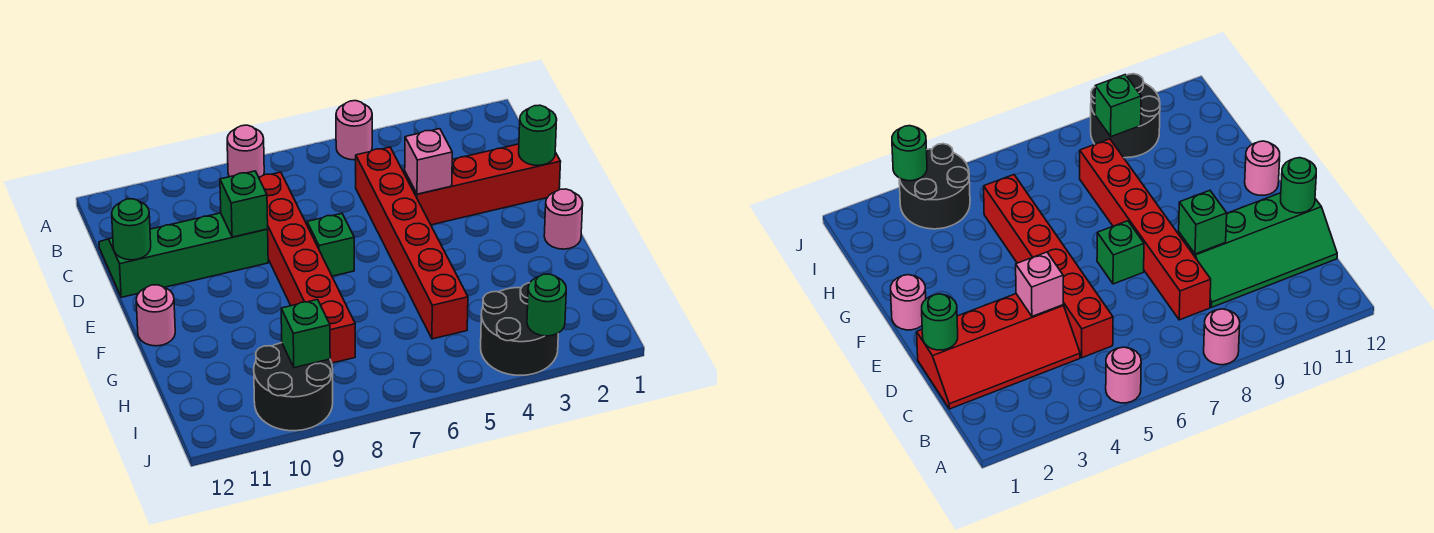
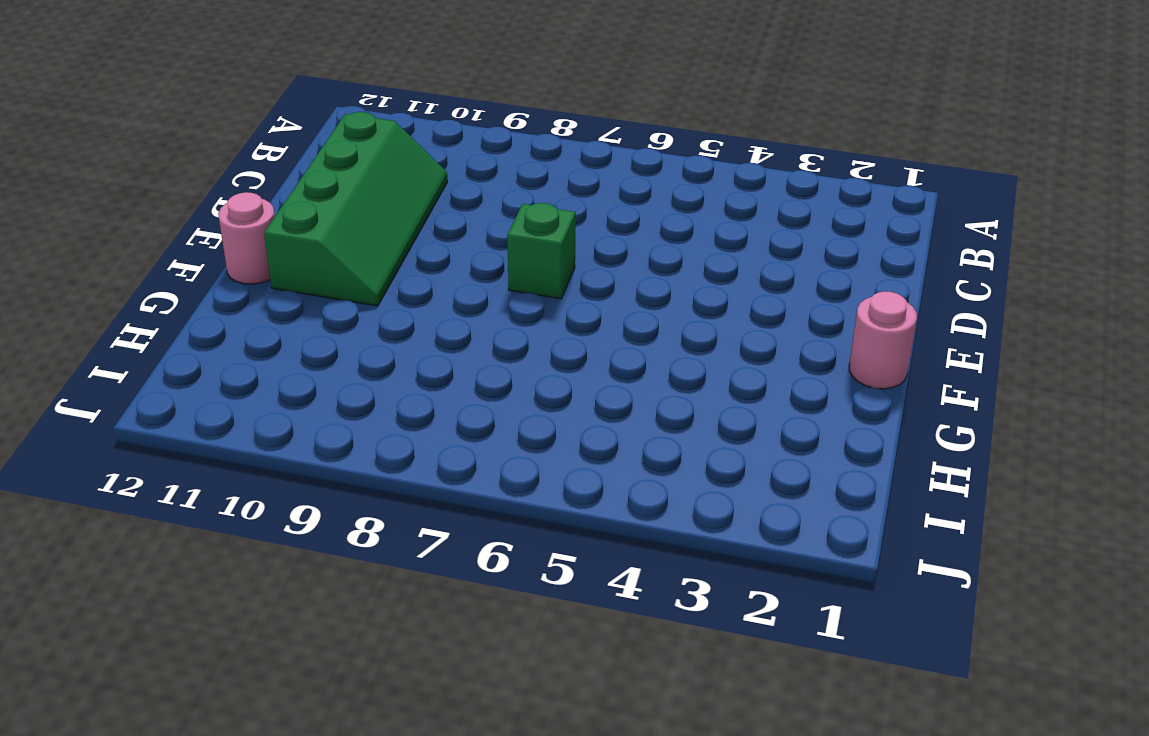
green 2x4 slope [264,112,448,306] -> green 2x4 slope turned to [99,213,268,297]
none -> pink 1x1 round brick [336,101,372,160]
none -> pink 1x1 round brick [227,125,264,177]
none -> red 2x4 slope [403,144,561,225]

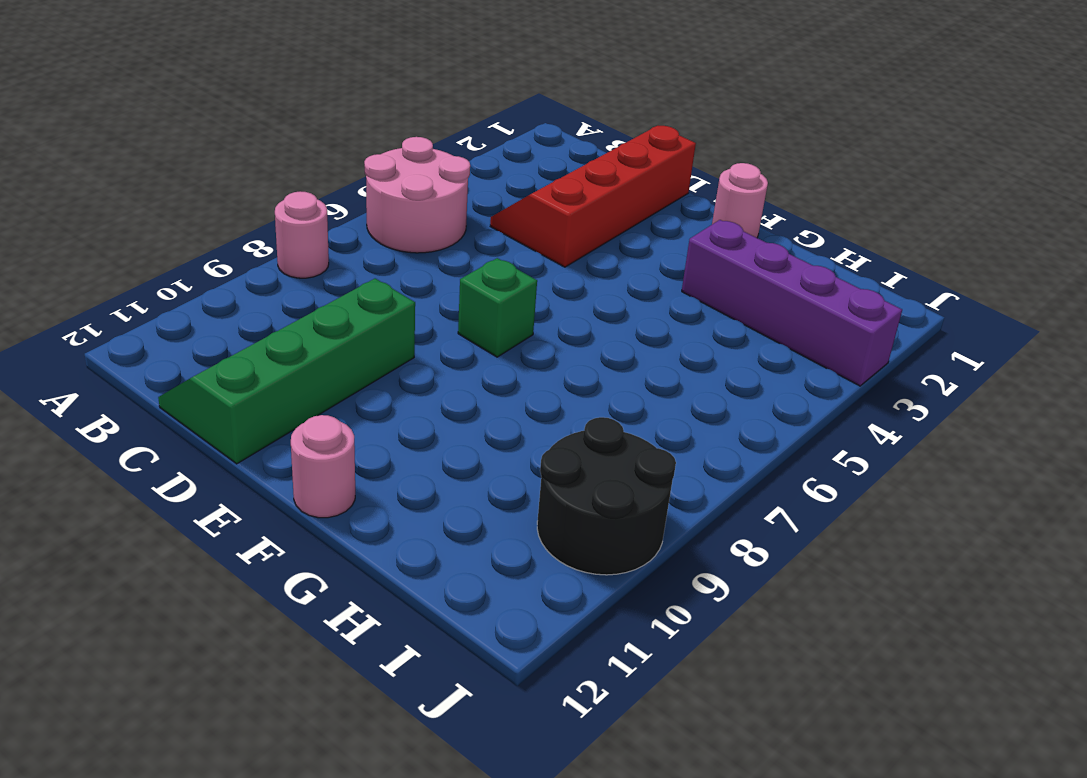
pink 2x2 round brick [364,137,470,253] -> pink 1x1 round brick [336,101,372,160]
purple 1x4 brick [682,220,902,386] -> black 2x2 round brick [481,283,558,375]
none -> red 1x6 brick [355,147,468,339]
none -> red 1x6 brick [259,172,355,363]
none -> green 1x1 round brick [519,105,557,166]

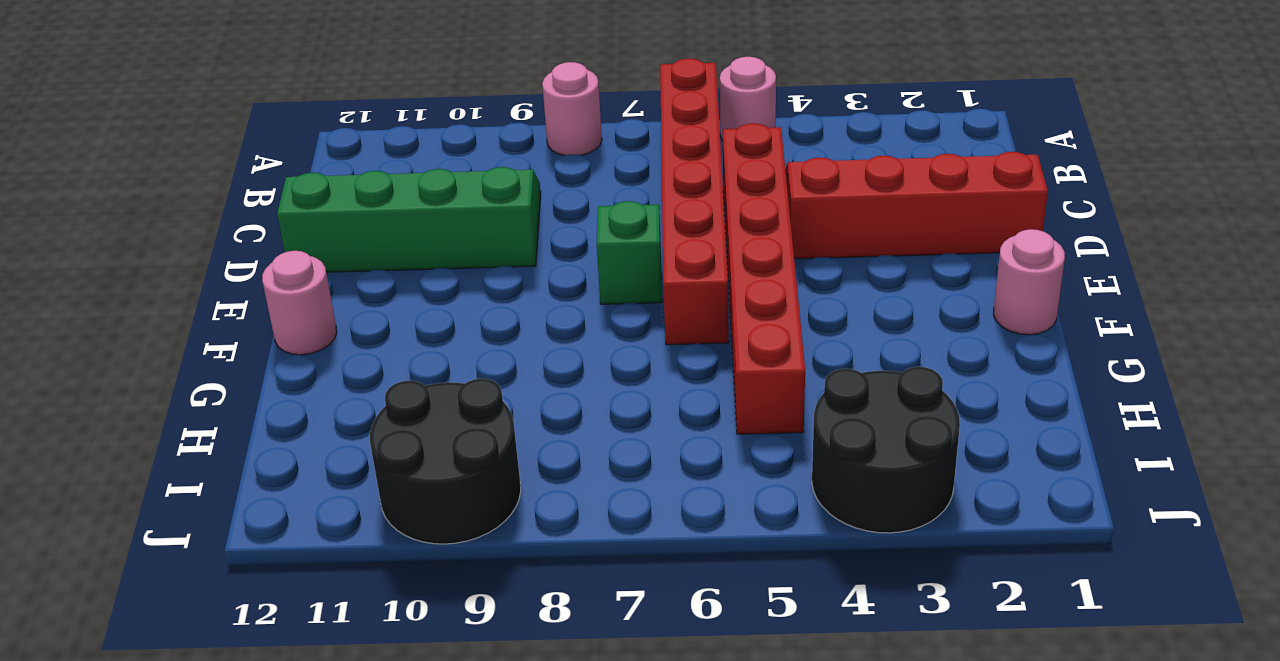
red 1x6 brick [660,58,729,345] -> red 1x6 brick moved to [259,172,355,363]
none -> green 1x1 round brick [519,105,557,166]
none -> pink 1x1 brick [405,129,452,194]
none -> green 1x1 brick [220,171,268,237]

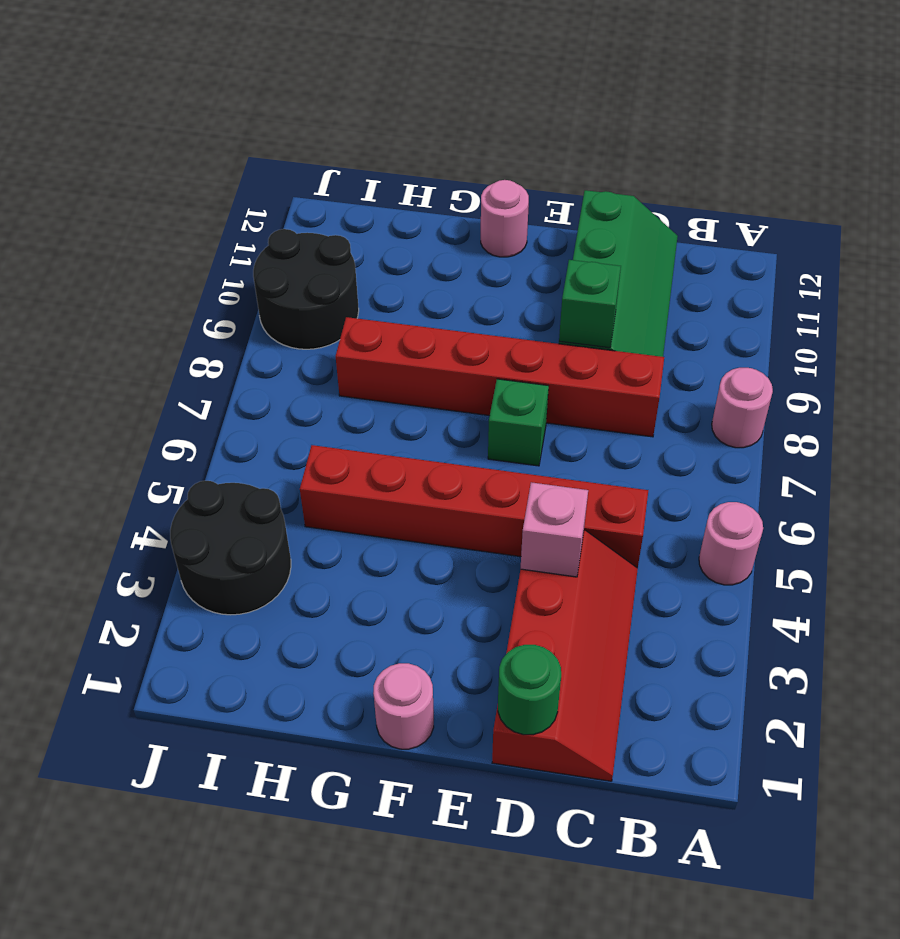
none -> green 1x1 round brick [112,199,151,260]
none -> green 1x1 brick [281,300,330,368]
none -> green 1x1 round brick [527,274,566,336]

